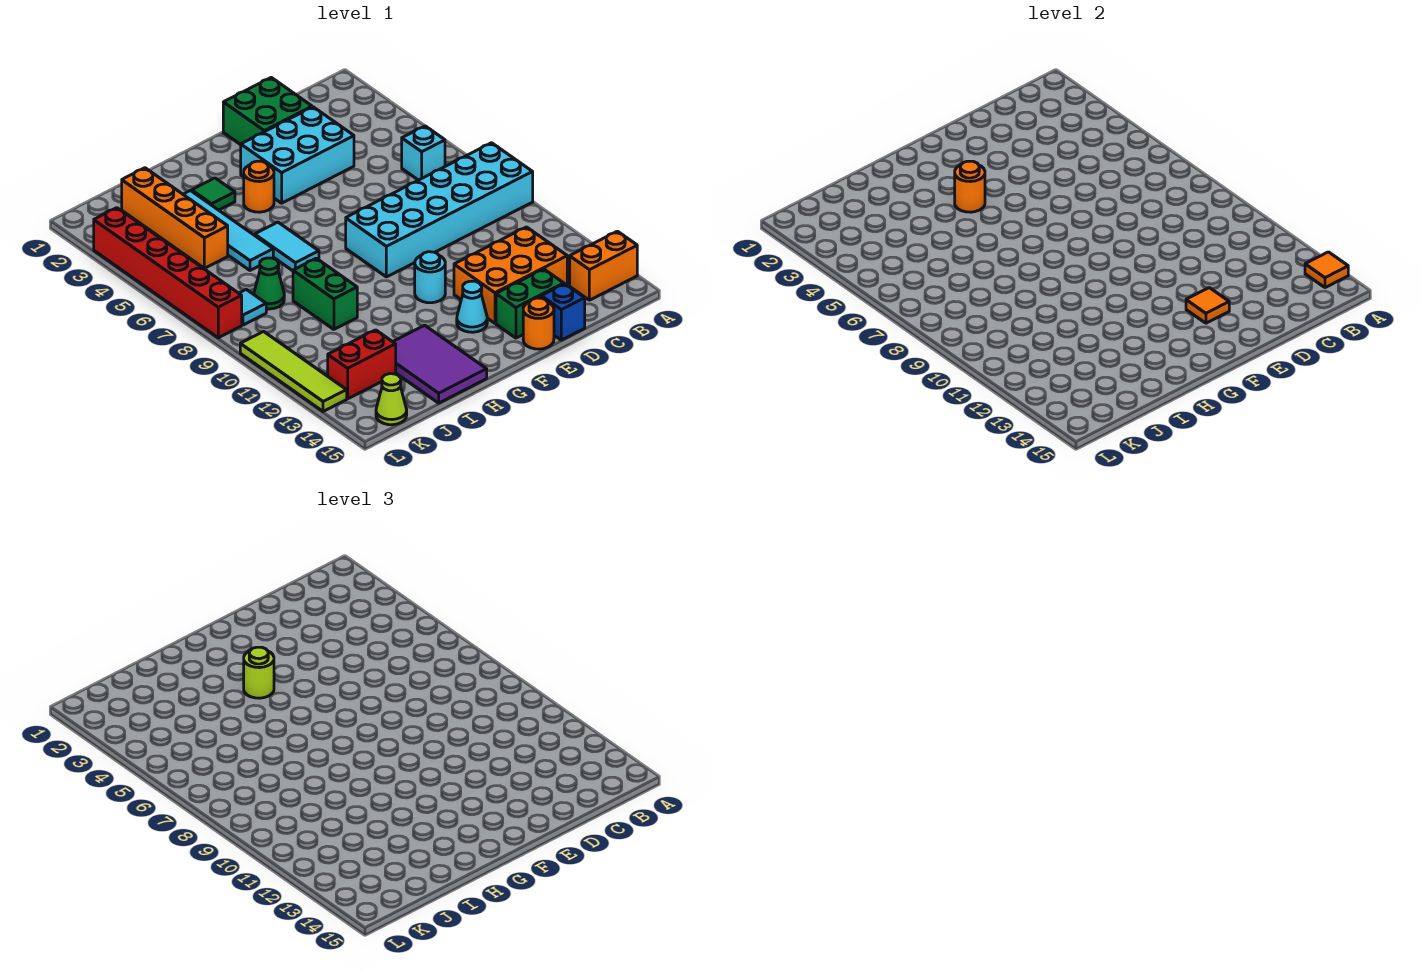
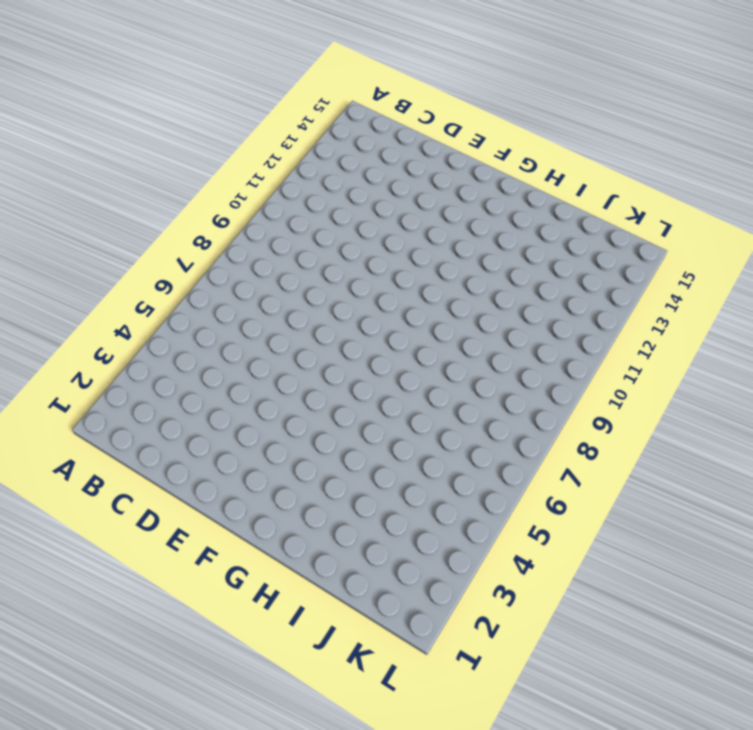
none -> cyan 2x6 brick [346,143,533,277]
none -> orange 1x2 brick [570,231,637,300]
none -> cyan 1x1 brick [402,126,445,180]

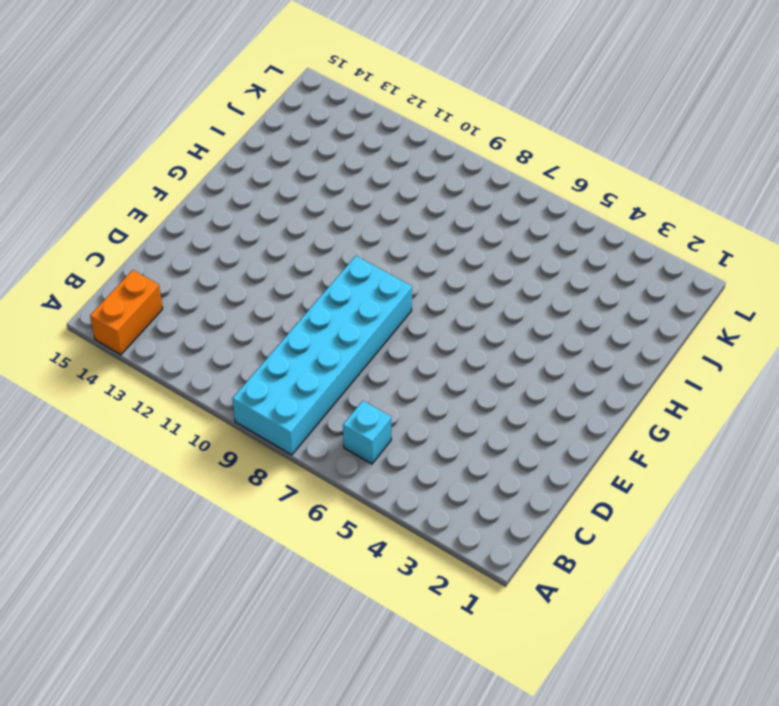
none -> orange 2x3 brick [454,227,567,323]
none -> green 2x2 brick [223,78,312,145]
none -> cyan 2x3 brick [241,107,354,203]

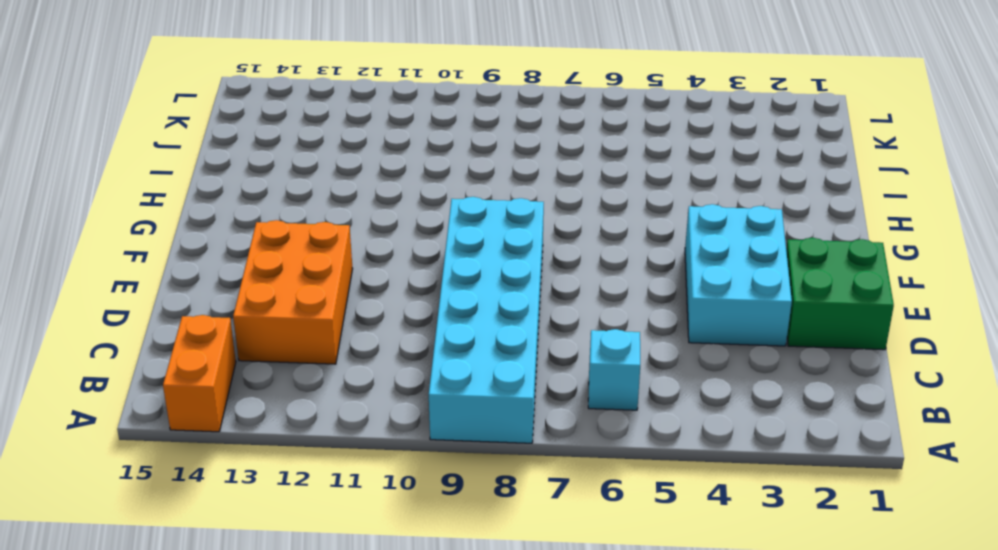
none -> green 1x2 brick [496,269,564,338]
none -> blue 1x1 brick [541,284,585,340]
none -> orange 1x1 round brick [523,298,554,349]

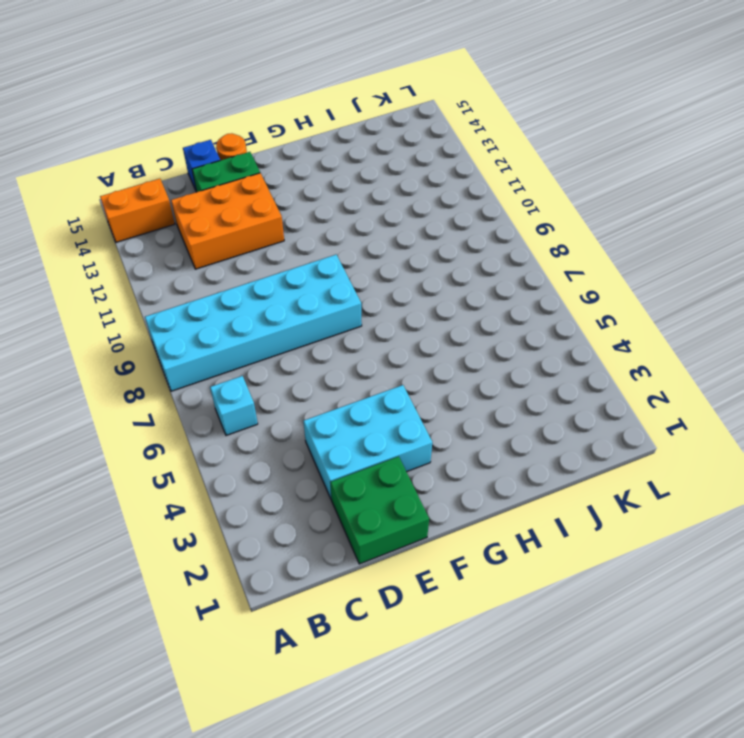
none -> cyan 1x1 round brick [415,252,445,303]
none -> cyan 1x1 cone [457,281,487,332]
none -> orange 1x1 round brick [244,161,274,212]

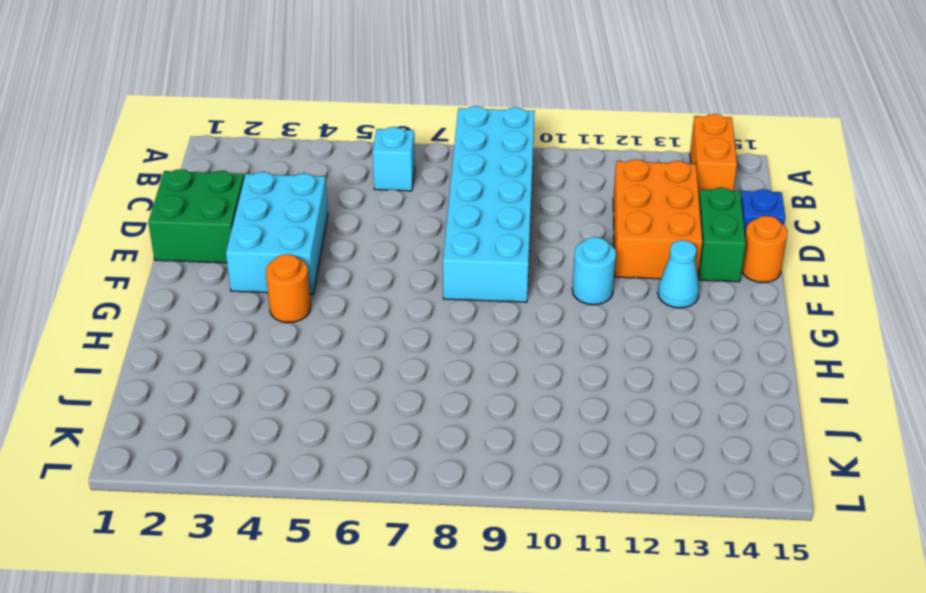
none -> green 1x1 tile [192,178,235,210]
none -> cyan 1x2 tile [255,222,319,271]
none -> purple 2x3 tile [393,325,487,403]

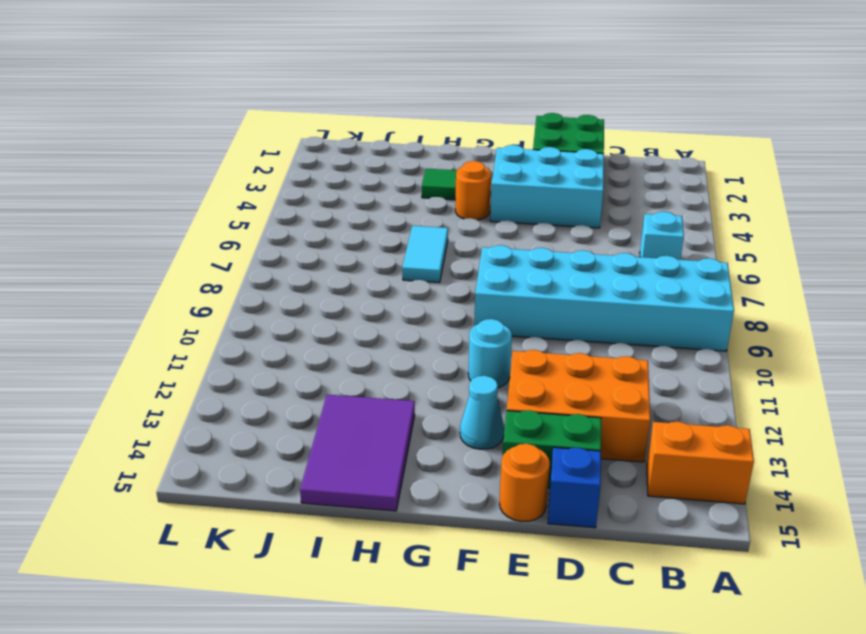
none -> cyan 1x4 tile [183,191,273,270]
none -> green 1x2 brick [293,258,357,329]
none -> orange 1x4 brick [122,168,228,268]

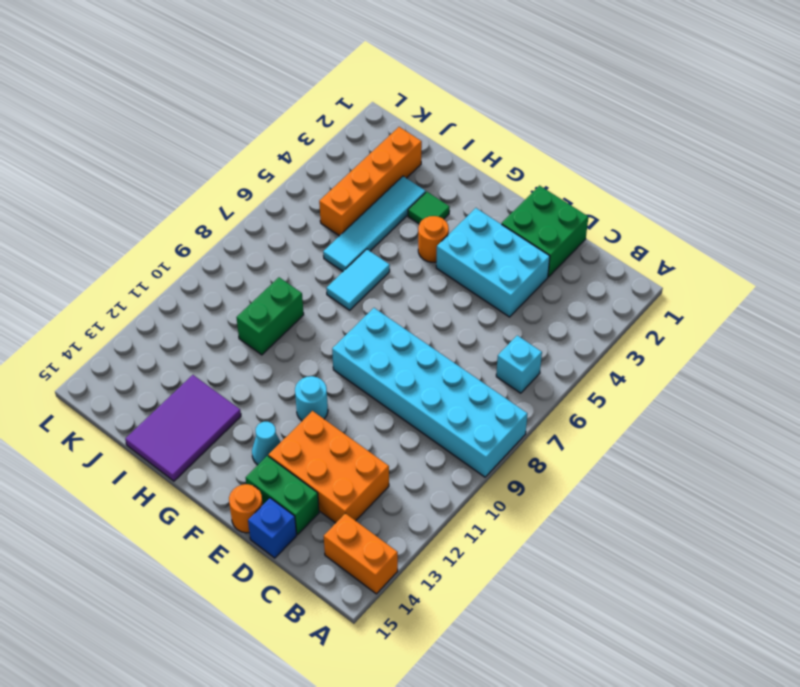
none -> green 1x1 cone [254,258,284,309]
none -> red 1x2 brick [328,330,396,399]
none -> cyan 1x1 tile [239,290,266,325]

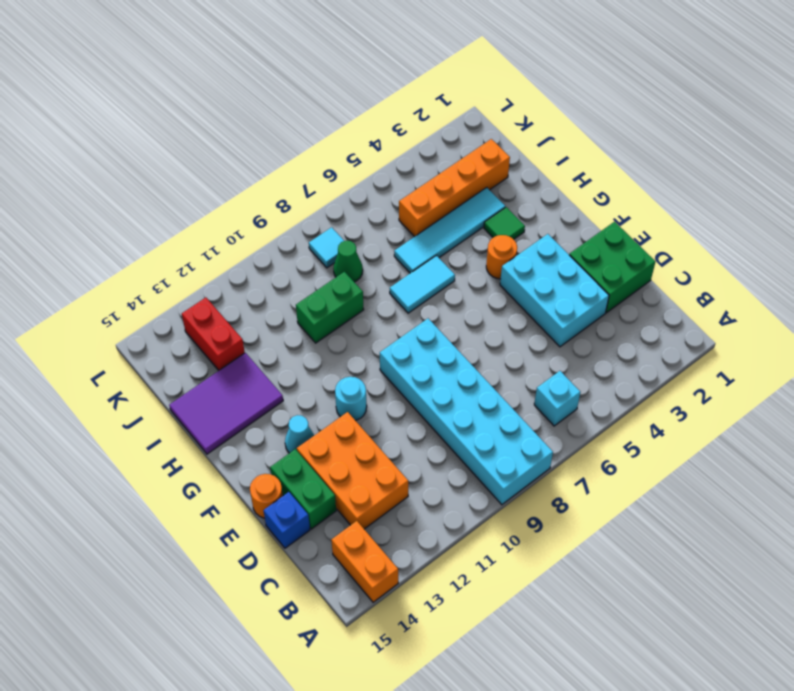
none -> lime 1x1 cone [376,374,407,425]
none -> red 1x6 brick [94,208,242,338]
none -> lime 1x4 tile [240,332,347,411]

